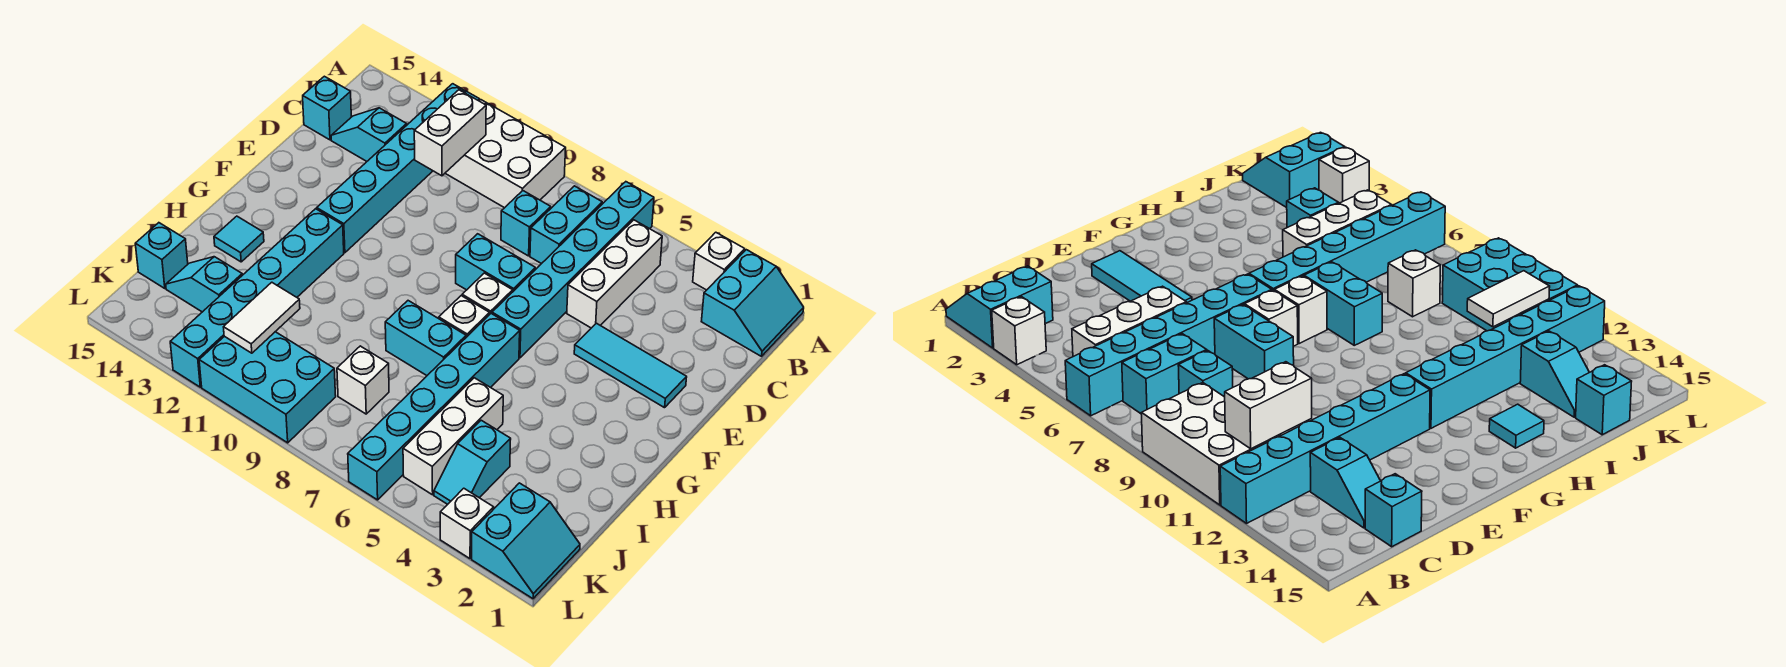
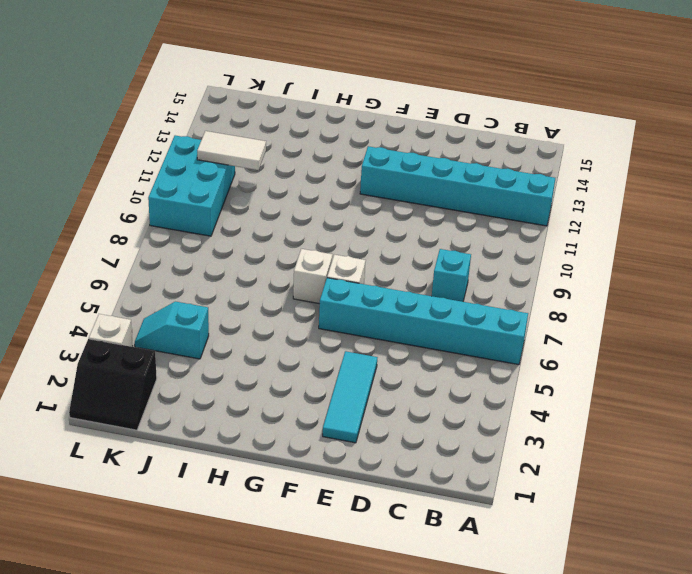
black 2x2 slope [69,339,157,430] -> cyan 2x2 slope [472,483,580,599]
none -> cyan 2x2 slope [701,250,804,356]
none -> white 1x1 brick [693,232,745,290]
none -> white 2x3 brick [445,100,566,208]

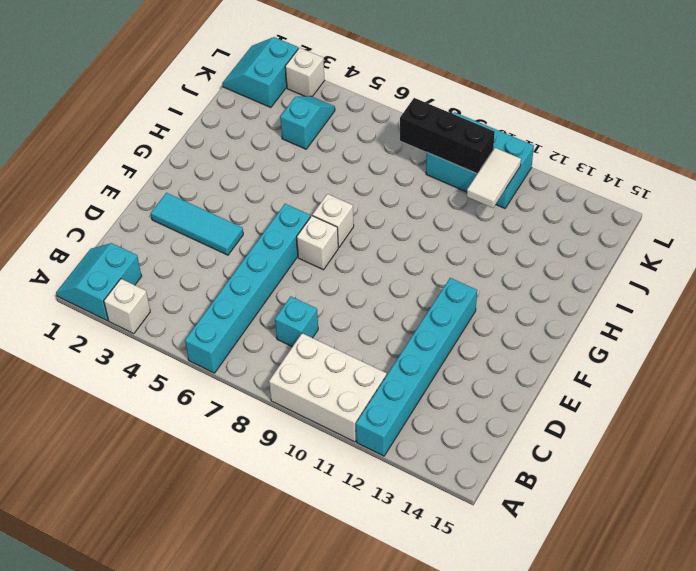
black 1x3 brick [400,98,495,174] -> none
none -> white 1x3 brick [567,220,662,328]
none -> cyan 1x2 brick [530,186,602,264]
none -> cyan 1x2 slope [331,108,407,161]

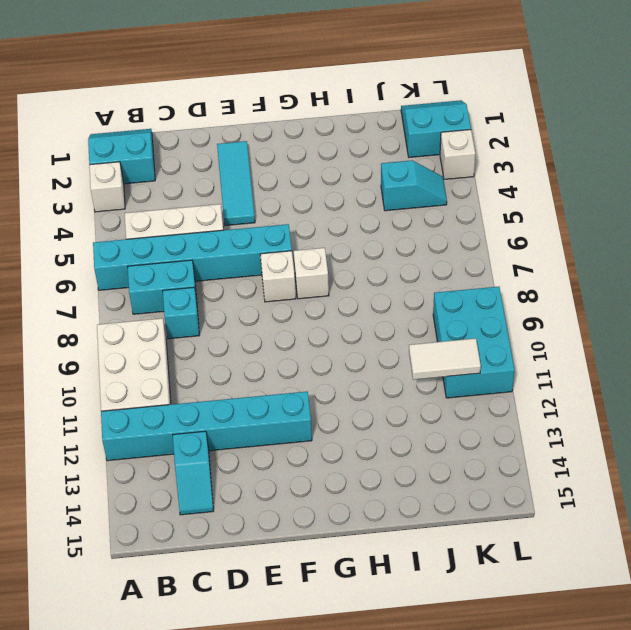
none -> cyan 1x1 brick [303,76,351,140]
none -> cyan 1x2 brick [456,234,535,291]
none -> cyan 1x6 brick [348,314,520,500]

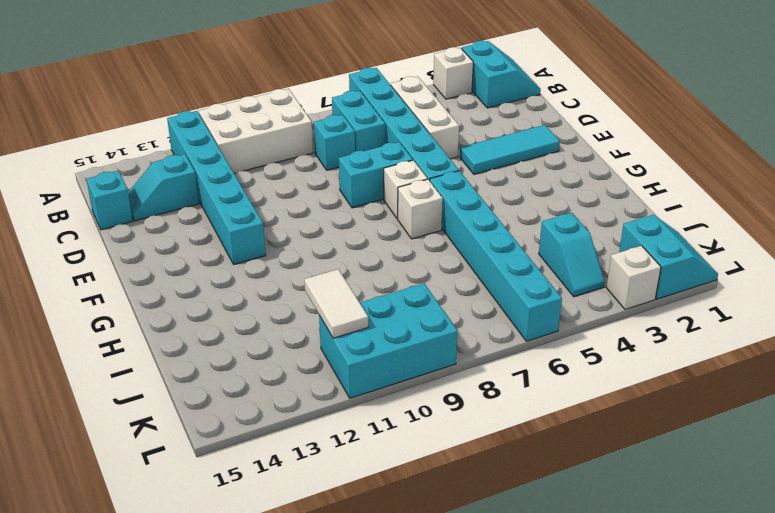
none -> cyan 1x6 brick [170,209,344,387]
none -> cyan 1x2 brick [385,301,466,375]
none -> cyan 1x1 tile [214,216,264,262]

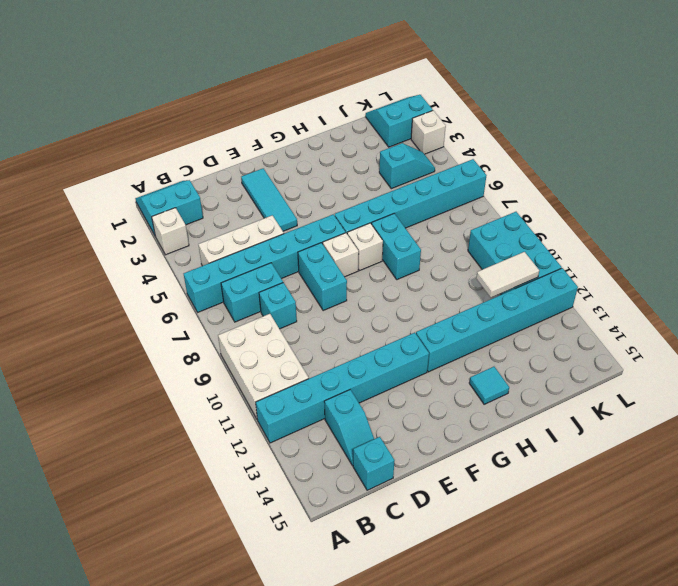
none -> white 1x3 brick [403,378,503,495]
none -> white 1x1 brick [337,346,389,414]
none -> cyan 1x2 slope [166,257,242,312]

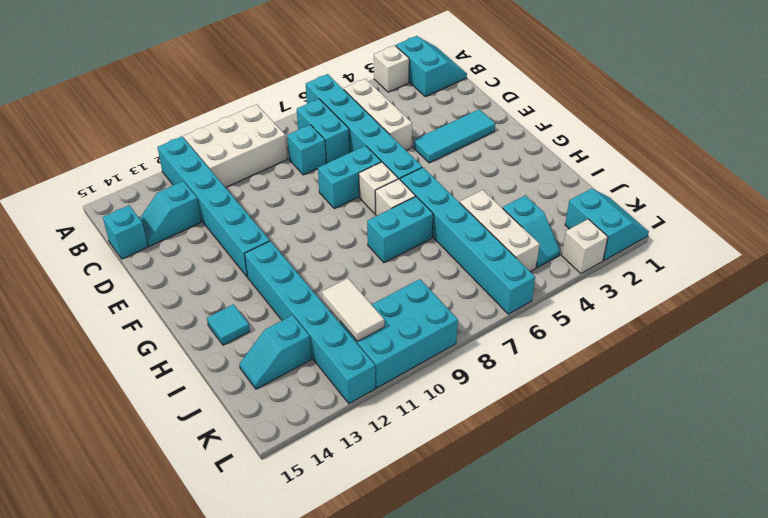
none -> white 1x1 brick [337,346,389,414]
none -> cyan 1x1 brick [135,223,188,289]
none -> white 1x2 brick [414,90,486,176]

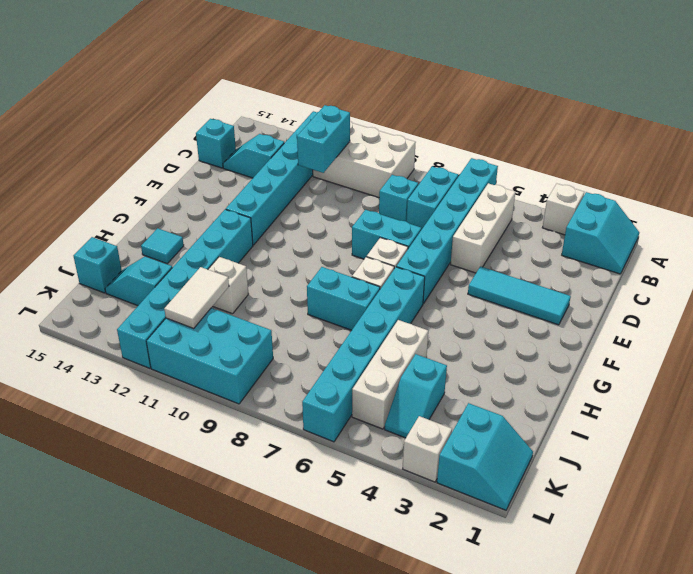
cyan 1x2 brick [297,105,350,173] -> white 1x2 brick [414,90,486,176]
white 1x1 brick [208,257,248,314] -> white 1x1 brick moved to [337,346,389,414]

